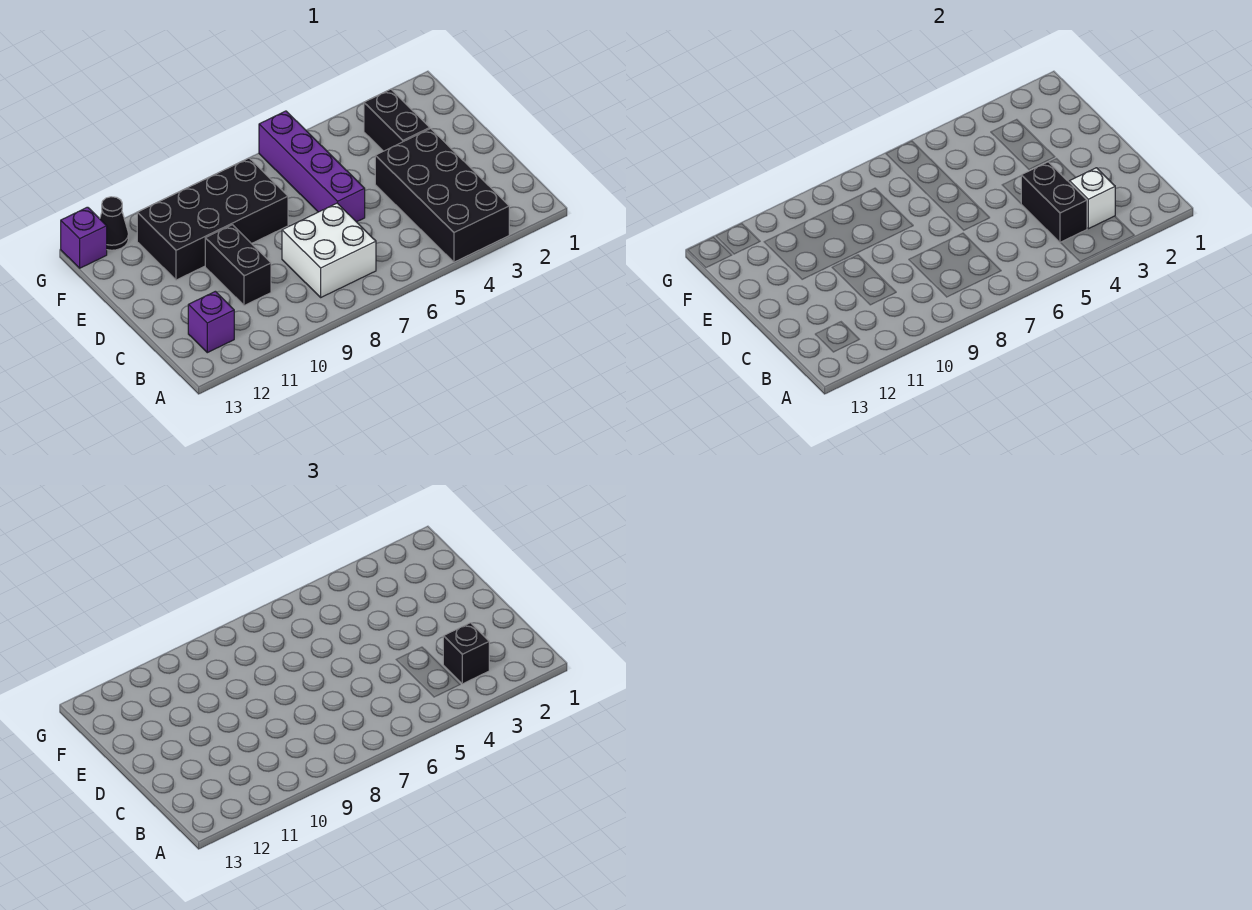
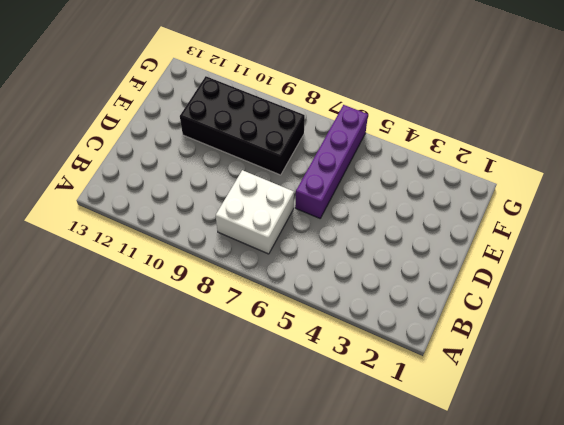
none -> black 2x4 brick [375,129,509,262]
none -> purple 1x1 brick [188,291,234,353]
none -> black 1x2 brick [205,225,271,305]

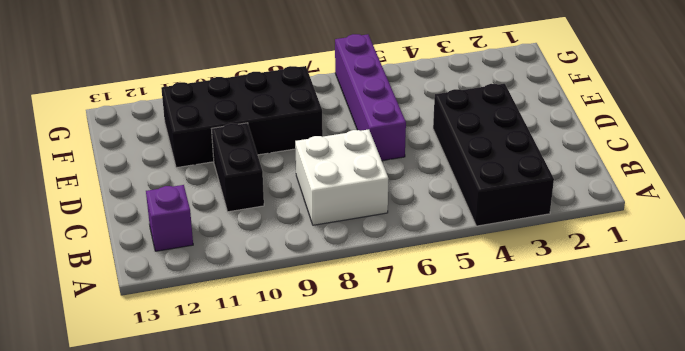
none -> black 1x2 brick [364,89,430,151]
none -> black 1x1 cone [100,197,128,250]
none -> purple 1x1 brick [61,207,107,268]

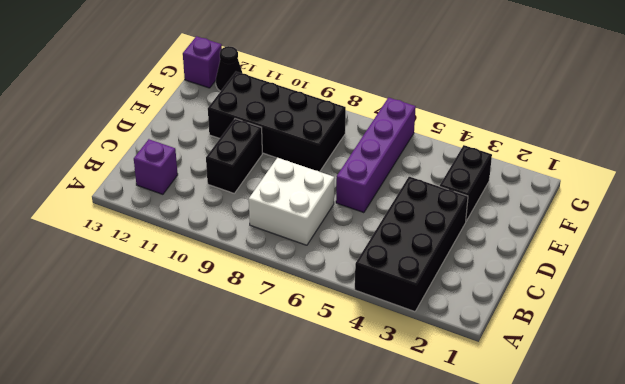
none -> white 1x1 brick [1069,168,1115,229]
none -> black 1x2 brick [1021,162,1087,243]
none -> black 1x1 brick [443,623,489,684]

